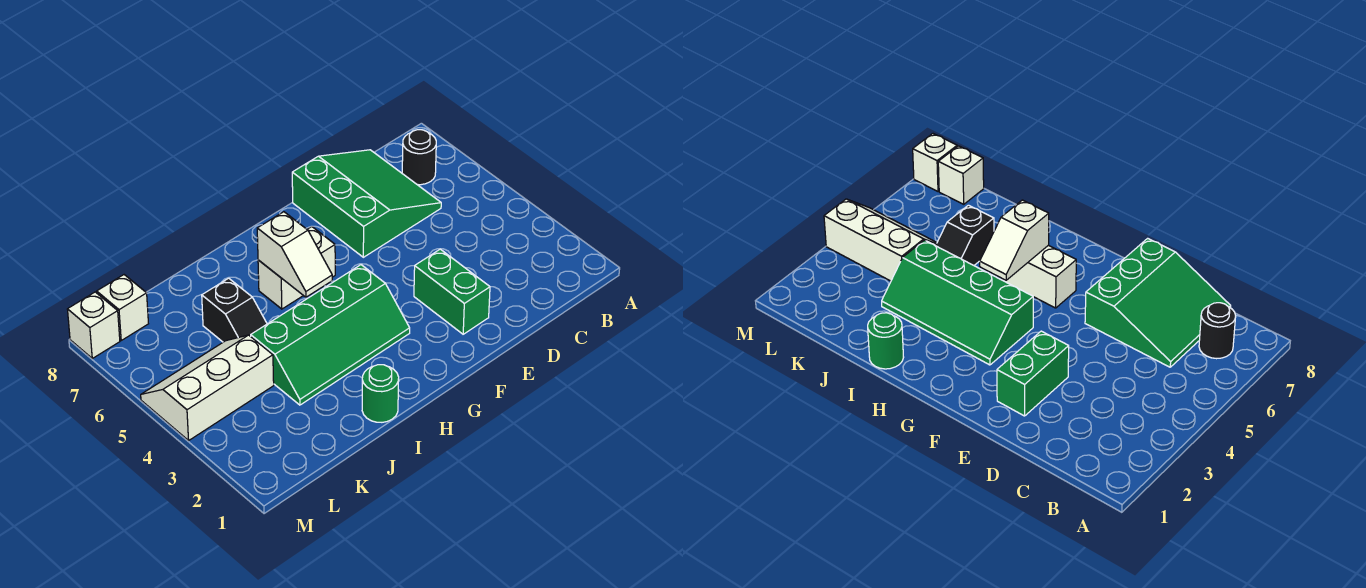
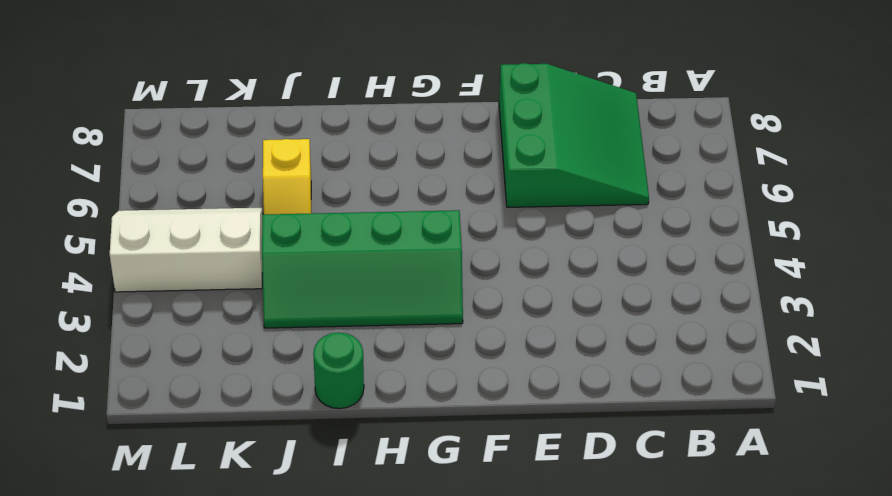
yellow 1x2 slope [263,139,311,215] -> black 1x2 slope [202,278,267,342]
none -> black 1x1 round brick [402,130,436,185]
none -> green 1x2 brick [414,249,490,334]

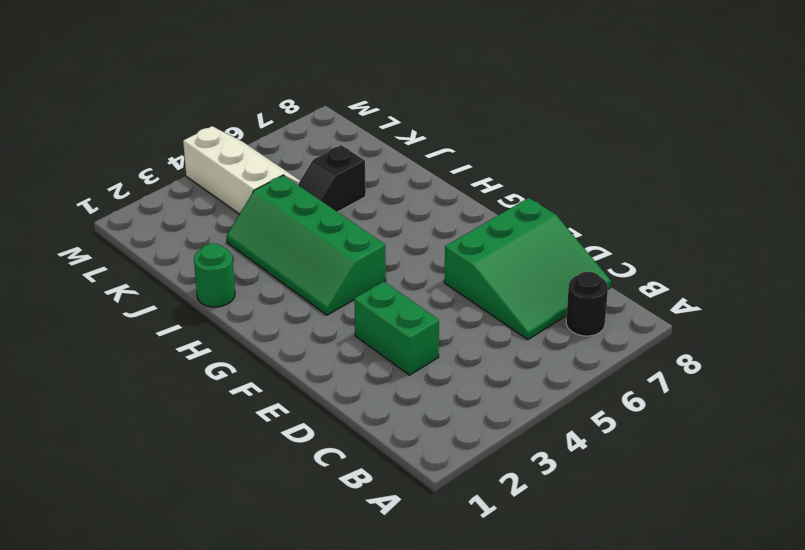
green 1x2 brick [354,282,439,375] -> green 1x2 brick turned to [414,249,490,334]
none -> white 1x2 brick [258,227,335,309]
none -> white 1x1 brick [97,275,148,340]

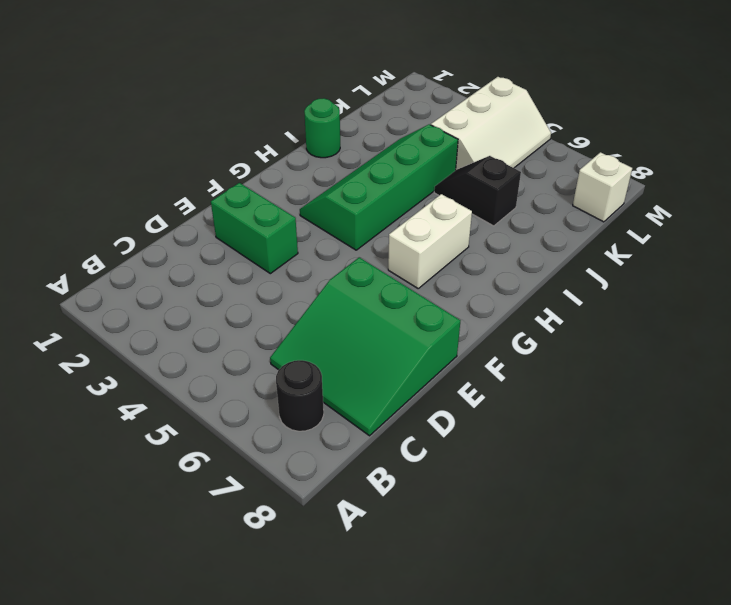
none -> white 1x1 brick [67,292,120,358]
none -> white 1x2 slope [257,212,332,297]

